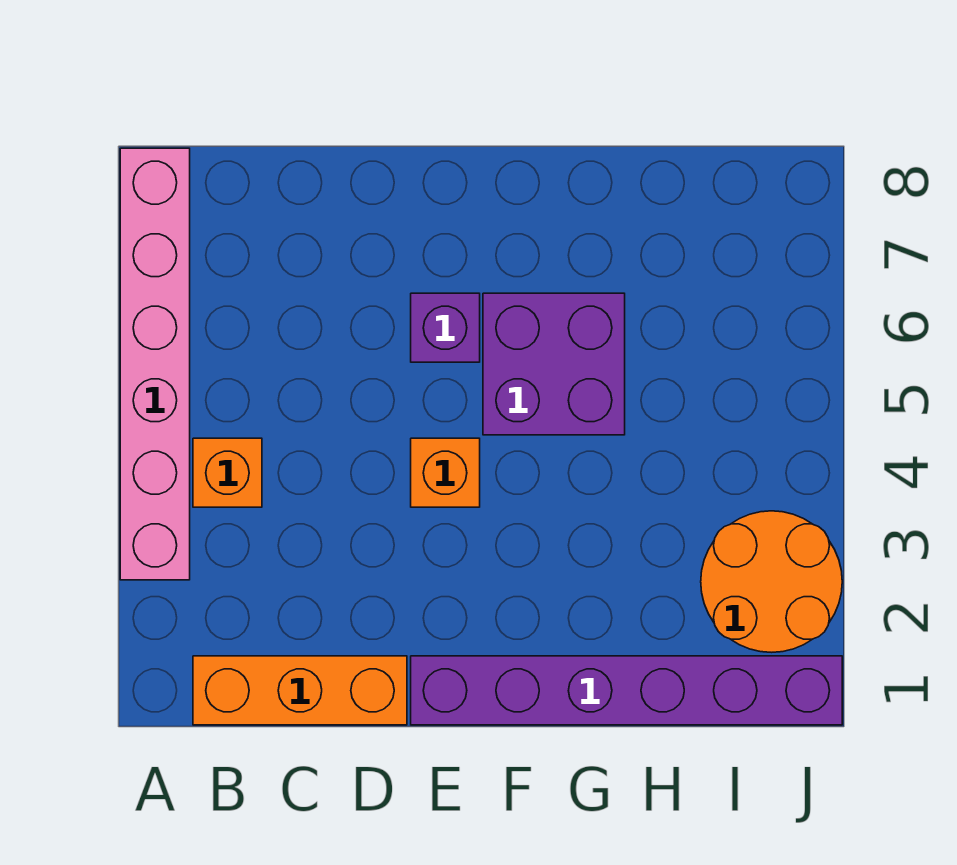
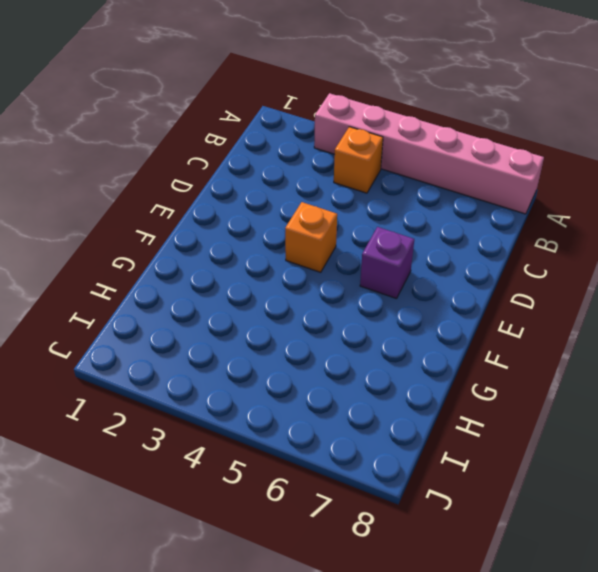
none -> orange 1x3 brick [193,656,407,725]
none -> purple 1x6 brick [411,656,842,725]

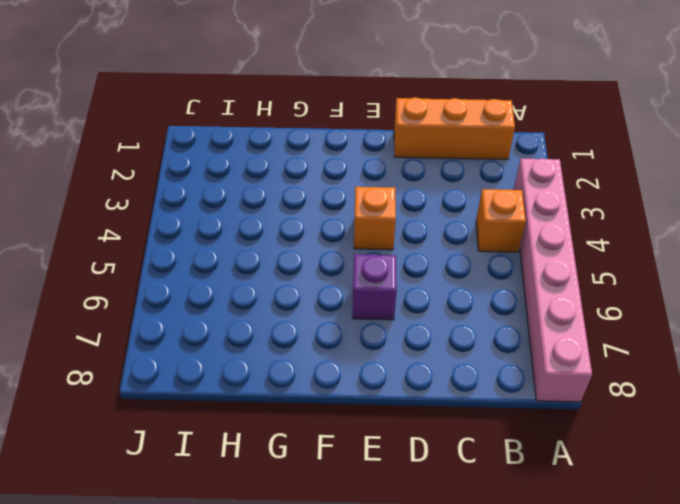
none -> purple 1x6 brick [411,656,842,725]
none -> purple 2x2 brick [483,293,625,435]

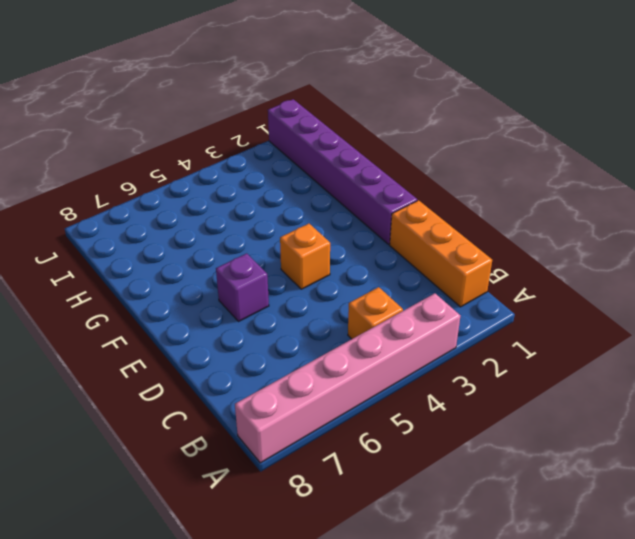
none -> purple 2x2 brick [483,293,625,435]
none -> orange 2x2 round brick [701,511,842,652]

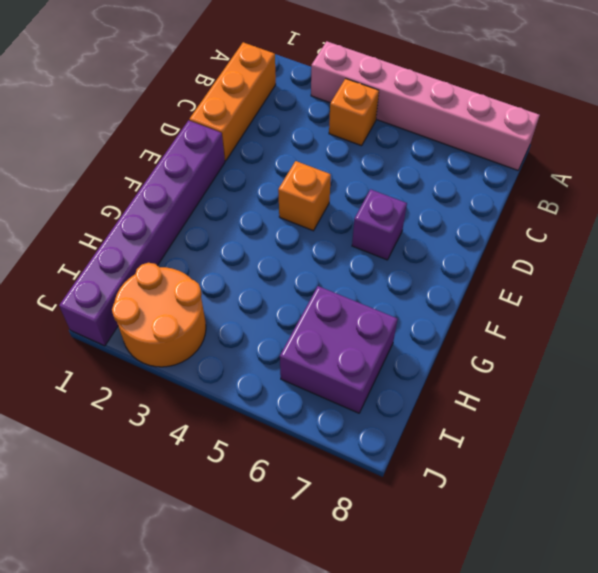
purple 2x2 brick [280,286,397,413] -> purple 2x2 brick moved to [483,293,625,435]

